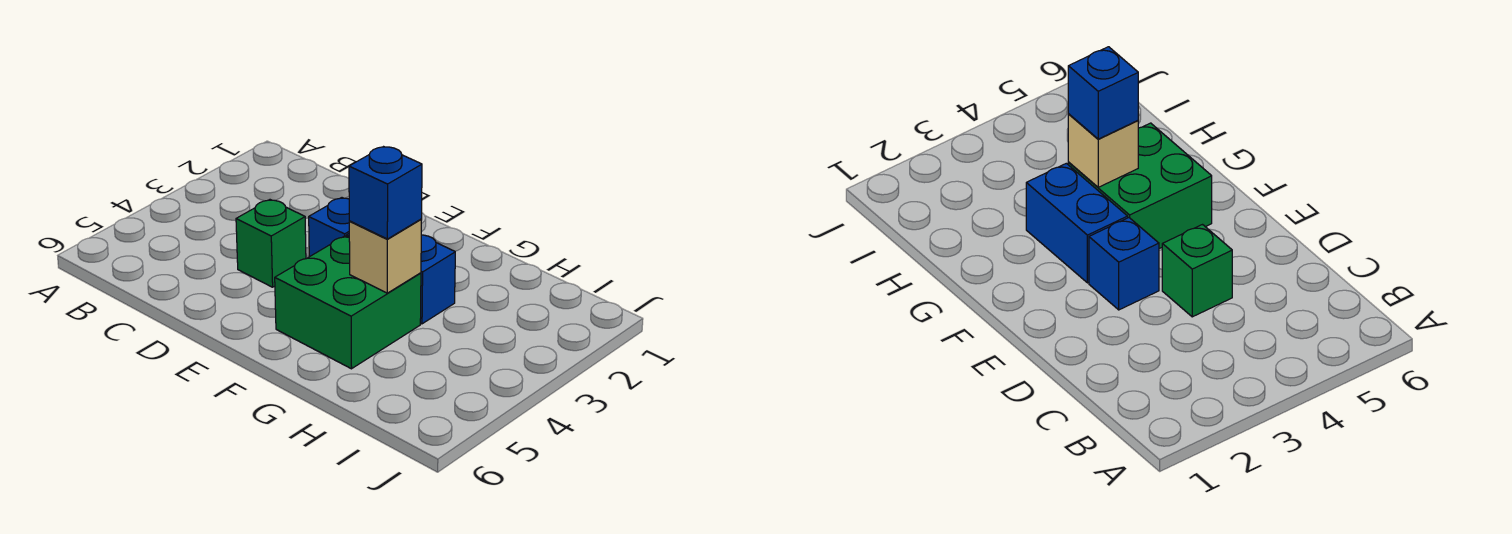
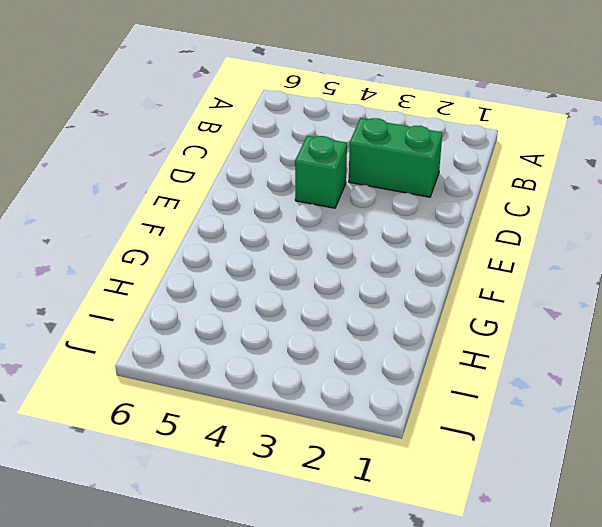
green 1x2 brick [349,118,442,197] -> none
none -> blue 1x1 brick [309,198,350,257]
none -> blue 1x2 brick [346,234,455,324]

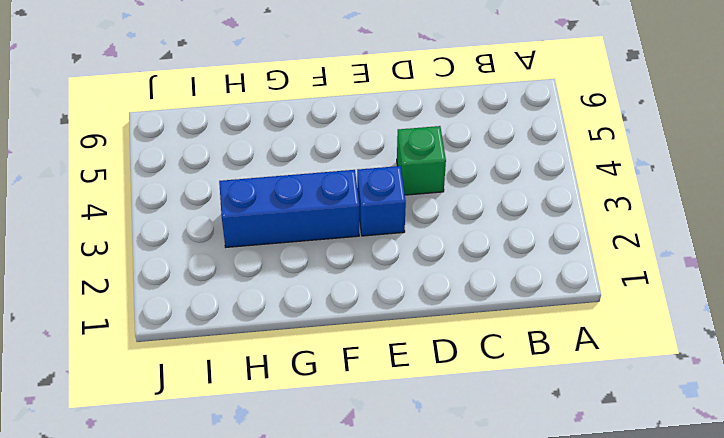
blue 1x3 brick [219,170,359,247] -> blue 1x2 brick [346,234,455,324]
none -> green 2x2 brick [275,236,421,369]
none -> tan 1x1 brick [349,219,422,293]

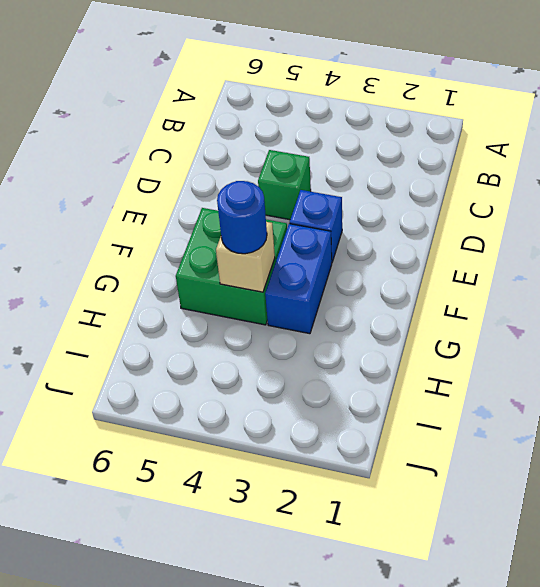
blue 1x1 round brick [217,181,267,254] -> blue 1x1 brick [349,147,422,239]

